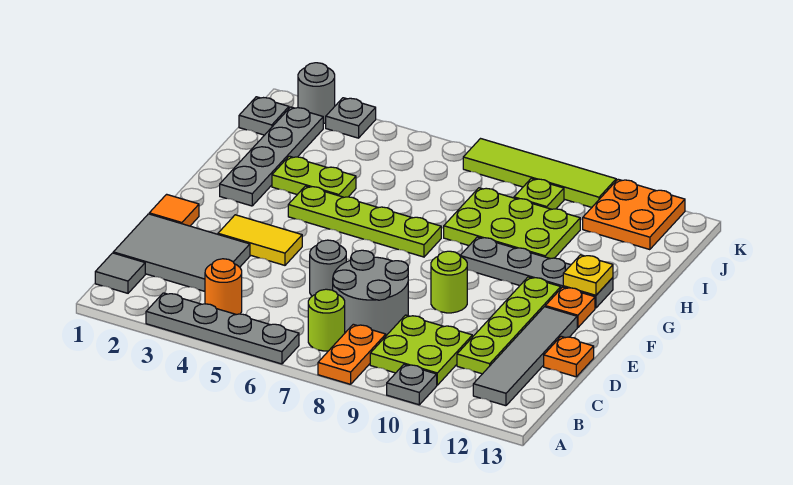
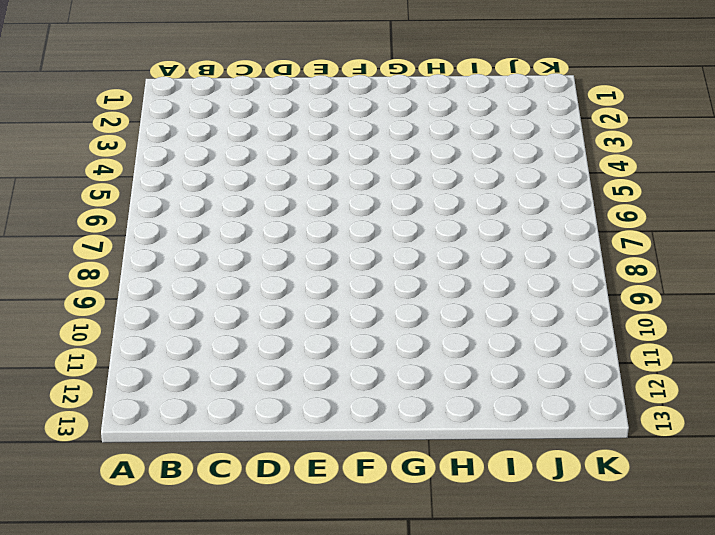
none -> grey 1x4 plate [146,293,299,364]
none -> orange 1x2 plate [318,324,386,384]
none -> grey 1x1 plate [387,364,437,405]

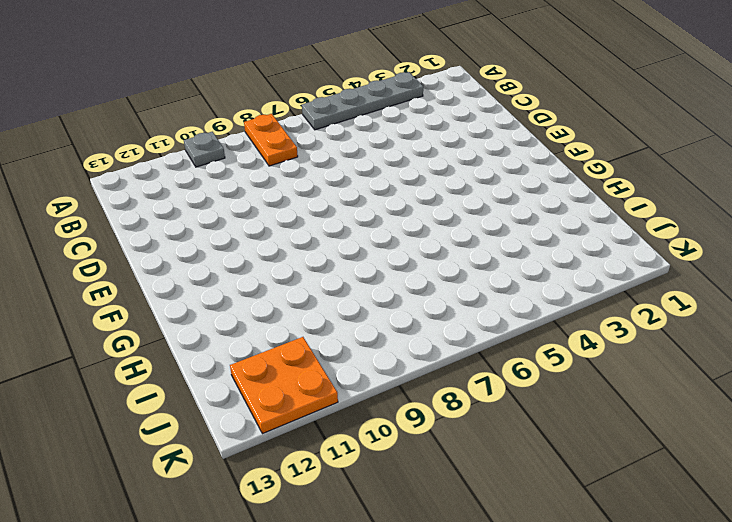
none -> grey 1x1 tile [95,253,145,293]
none -> orange 1x1 round brick [205,259,242,315]
none -> lime 1x1 round brick [308,289,345,351]

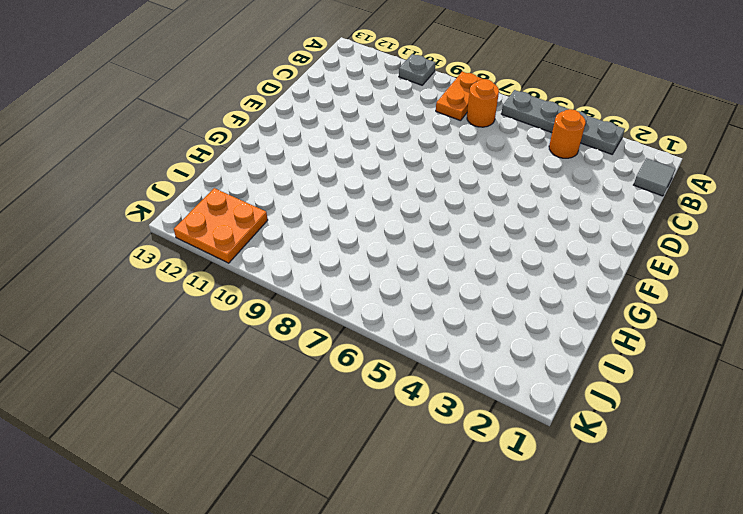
orange 1x1 round brick [467,79,499,127] -> lime 1x1 round brick [308,289,345,351]
none -> lime 2x2 plate [370,315,472,385]
none -> grey 1x4 tile [473,307,577,406]
none -> grey 2x3 tile [113,214,250,291]

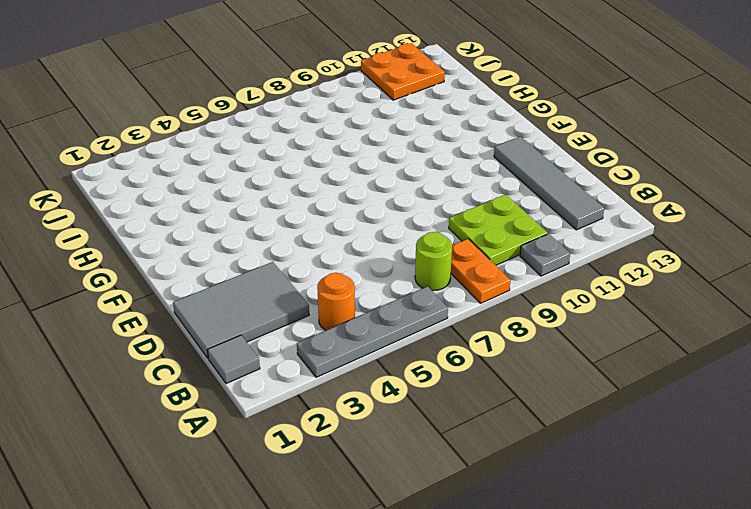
none -> grey 2x2 round brick [333,250,408,336]
none -> lime 1x4 plate [457,277,561,374]
none -> grey 1x1 round brick [310,240,346,296]

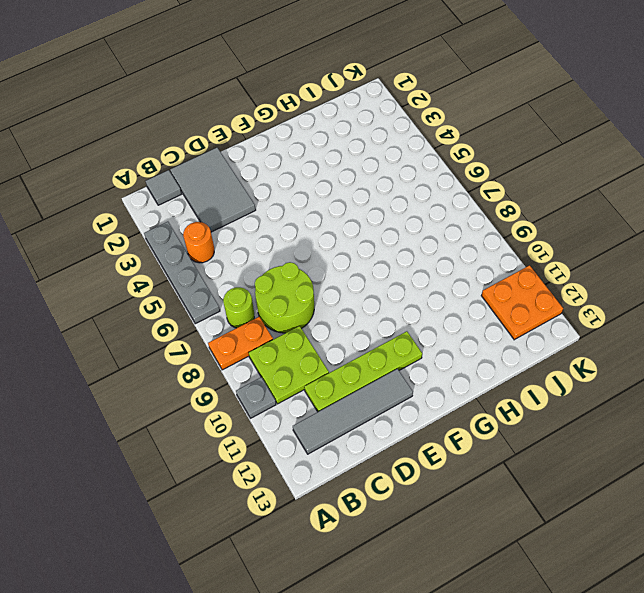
lime 2x2 round brick [255,262,314,333] -> grey 2x2 round brick [333,250,408,336]
none -> grey 1x1 round brick [310,240,346,296]
none -> orange 1x1 plate [544,336,594,377]
none -> orange 1x1 tile [149,194,199,226]

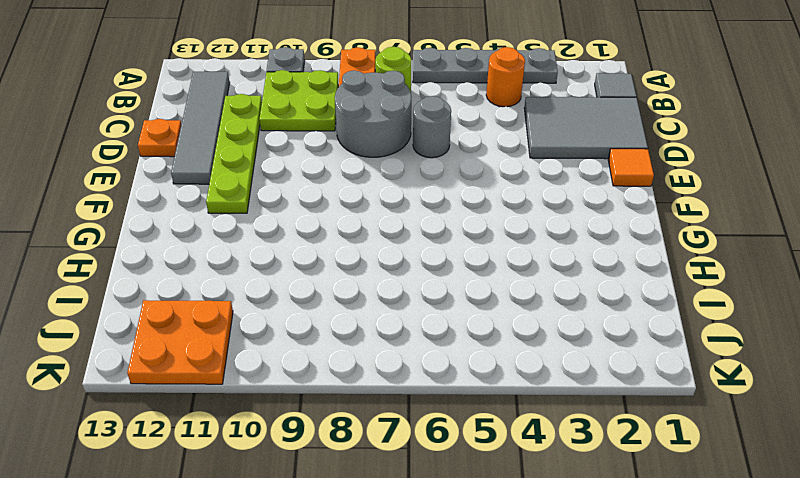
none -> yellow 1x2 tile [218,215,302,265]
none -> lime 1x1 round brick [431,251,467,313]
none -> orange 1x1 plate [545,287,595,328]

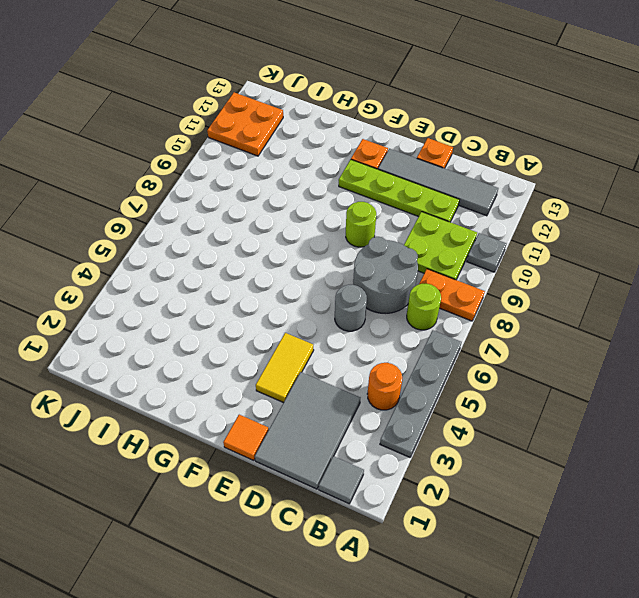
none -> grey 1x4 plate [220,107,323,206]
none -> lime 1x4 plate [288,186,441,257]
none -> grey 1x4 plate [460,237,613,308]

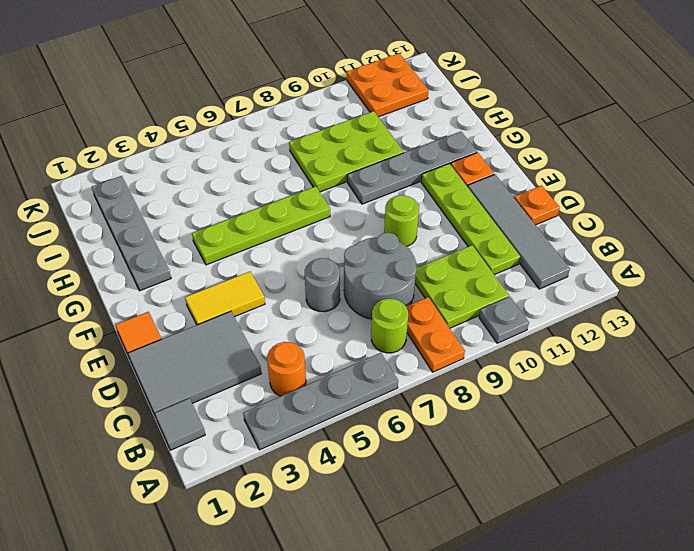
none -> lime 1x2 plate [272,156,356,197]
none -> grey 1x1 plate [239,97,289,135]
none -> lime 1x1 plate [514,178,564,209]

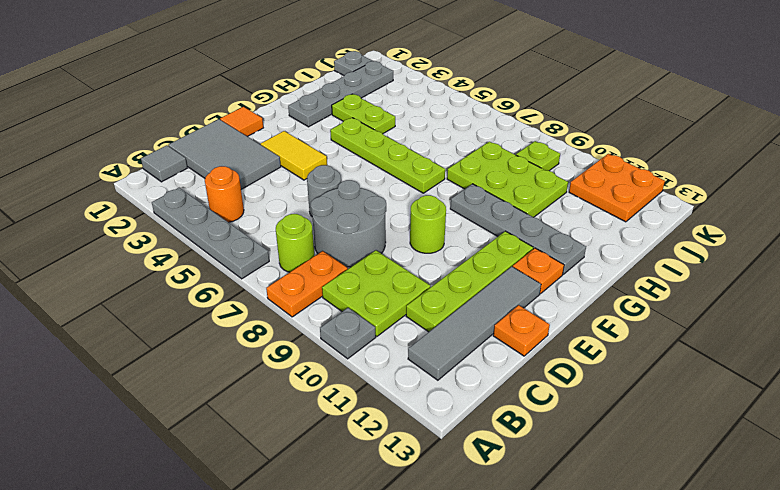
none -> grey 1x1 round brick [298,63,335,123]
none -> grey 1x1 plate [326,98,376,138]
none -> lime 1x4 tile [463,139,616,207]

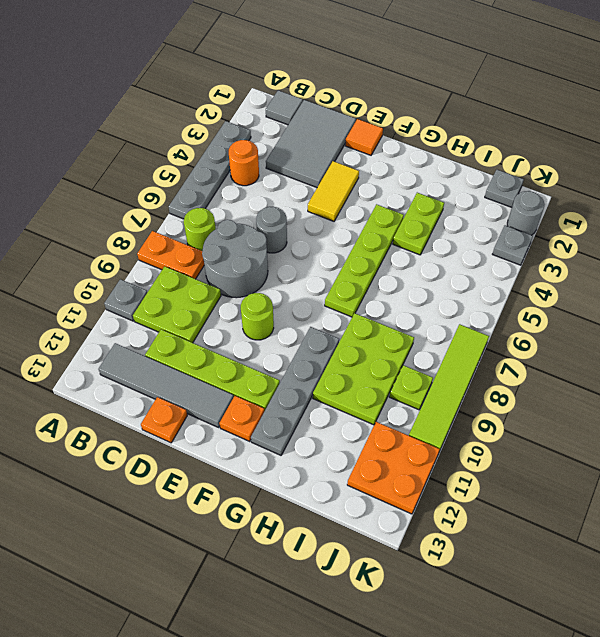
none -> grey 1x4 plate [220,107,323,206]
none -> yellow 1x1 plate [563,255,613,295]

